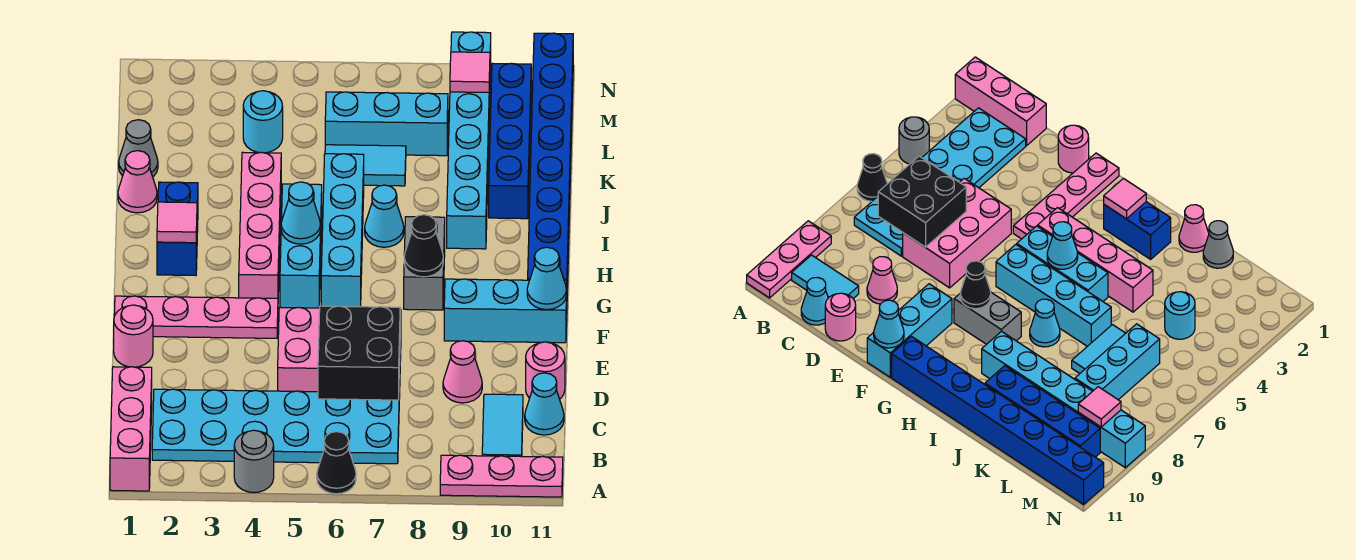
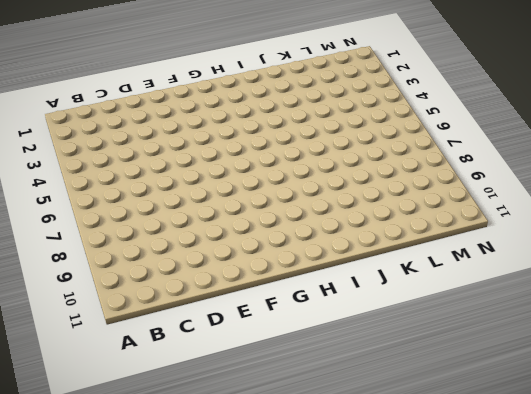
none -> pink 1x3 brick [110,367,152,491]
none -> grey 1x1 round brick [234,430,274,493]
none -> black 1x1 cone [317,432,356,494]
none -> pink 1x3 plate [440,455,563,497]

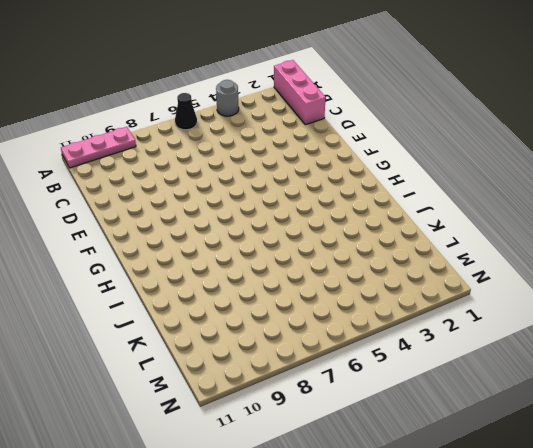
none -> cyan 2x6 plate [152,389,399,464]
none -> cyan 1x2 tile [482,394,523,457]
none -> cyan 1x1 cone [525,373,564,435]
none -> pink 2x3 brick [278,307,401,399]

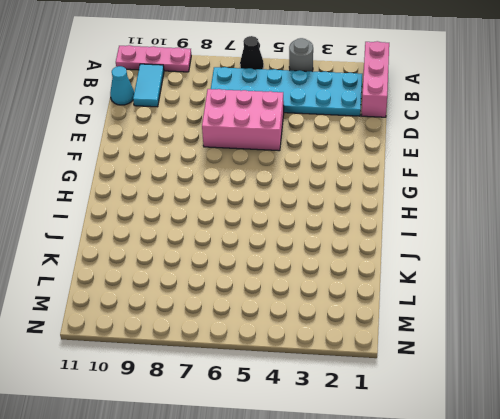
none -> pink 1x1 cone [443,341,482,403]
none -> pink 1x1 round brick [526,342,565,399]
none -> pink 1x1 round brick [114,305,153,367]
none -> pink 1x4 plate [114,296,278,338]

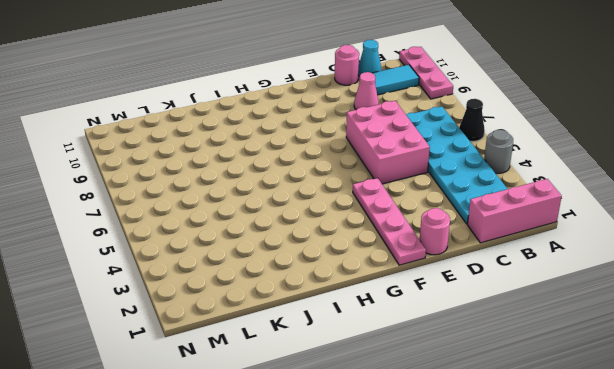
none -> cyan 1x3 brick [444,279,567,343]
none -> pink 1x4 brick [239,152,281,298]
none -> cyan 1x3 brick [280,184,322,308]
none -> cyan 1x4 brick [321,154,364,307]

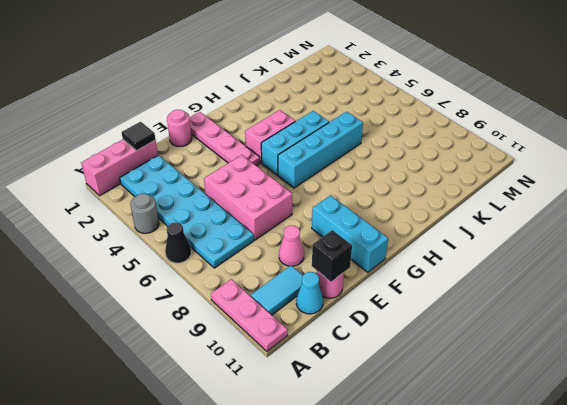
black 1x1 tile [121,122,156,151] -> none
black 1x1 brick [312,230,352,282] -> none
pink 1x2 brick [245,110,295,163] -> pink 1x4 brick [239,152,281,298]
none -> grey 1x2 brick [404,217,445,310]
none -> blue 1x8 brick [528,33,573,289]
none -> blue 1x2 brick [157,182,198,275]
none -> cyan 1x1 cone [365,185,404,247]

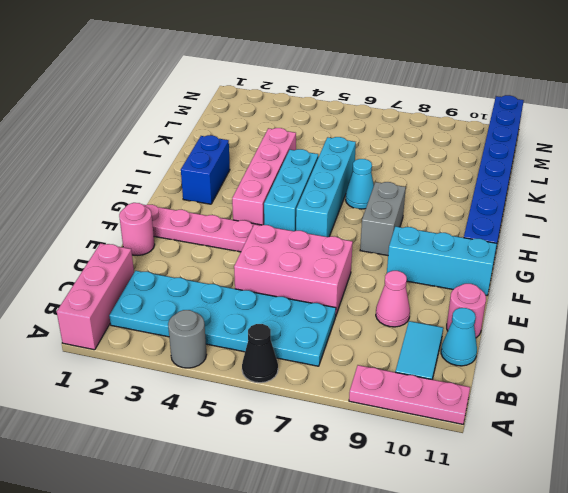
none -> cyan 1x6 brick [447,32,491,249]
none -> pink 1x1 cone [118,151,157,213]
none -> blue 1x4 brick [489,63,531,219]
none -> grey 1x1 cone [119,120,158,177]

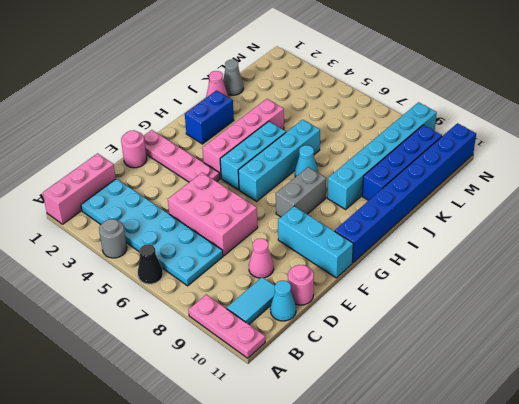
none -> cyan 1x2 tile [325,145,406,186]
none -> cyan 1x1 round brick [243,91,283,153]
none -> cyan 1x3 brick [325,92,448,156]
none -> black 2x2 brick [318,306,400,400]

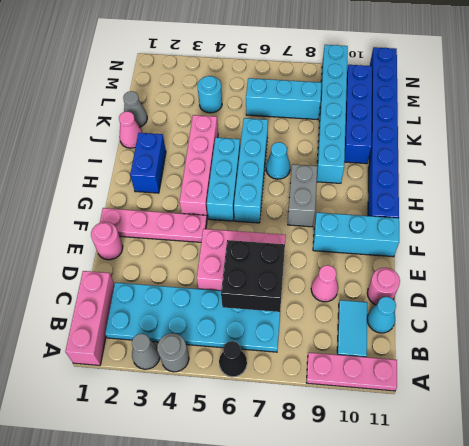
grey 1x1 cone [132,334,160,369] -> none
none -> cyan 1x2 tile [325,145,406,186]
none -> cyan 1x1 cone [527,247,566,310]
none -> black 1x1 cone [404,215,443,277]
none -> pink 1x1 tile [157,202,197,243]

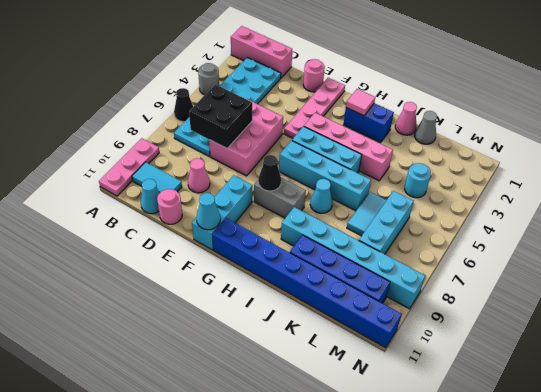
none -> cyan 1x1 cone [281,182,321,244]
none -> pink 1x1 tile [450,52,490,93]

